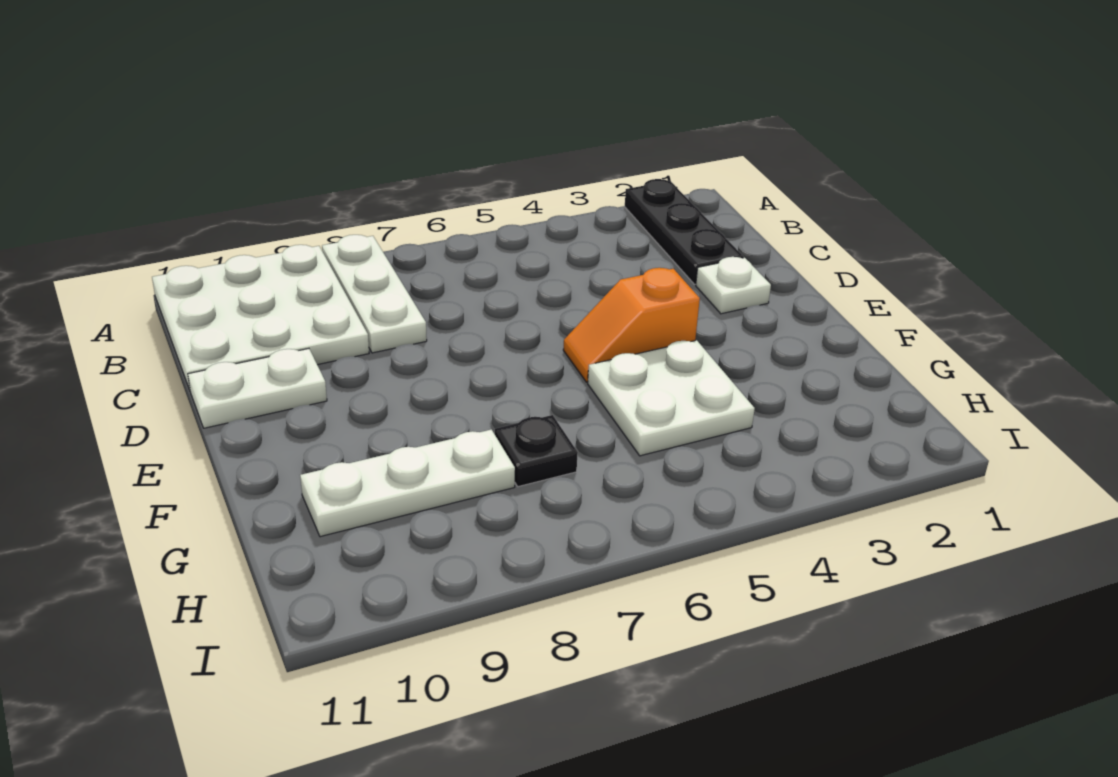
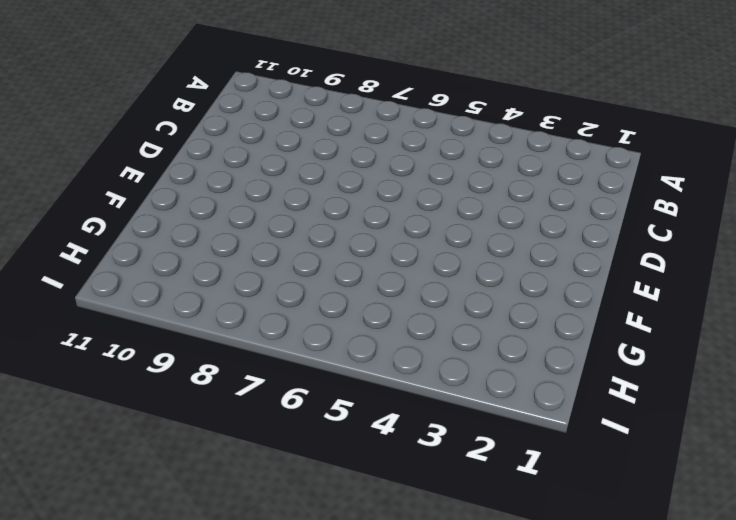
none -> black 1x3 plate [625,179,743,284]
none -> white 1x3 plate [322,235,427,353]

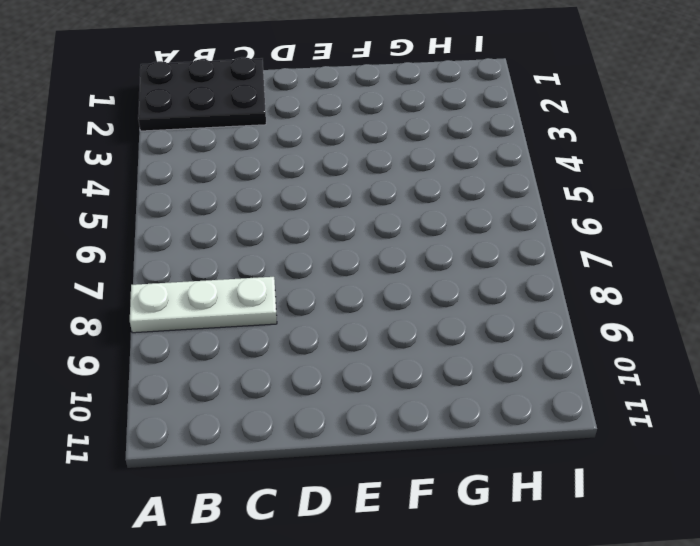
black 2x3 plate [138,57,266,131] -> black 1x3 plate [625,179,743,284]
none -> white 3x3 plate [152,245,369,390]
none -> white 1x1 plate [696,257,771,314]

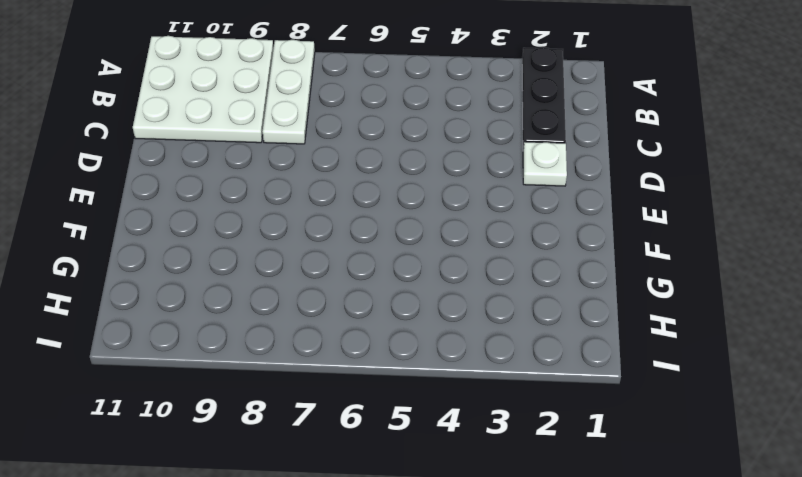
none -> white 1x2 plate [188,349,327,428]
none -> orange 1x2 slope [563,268,700,382]

